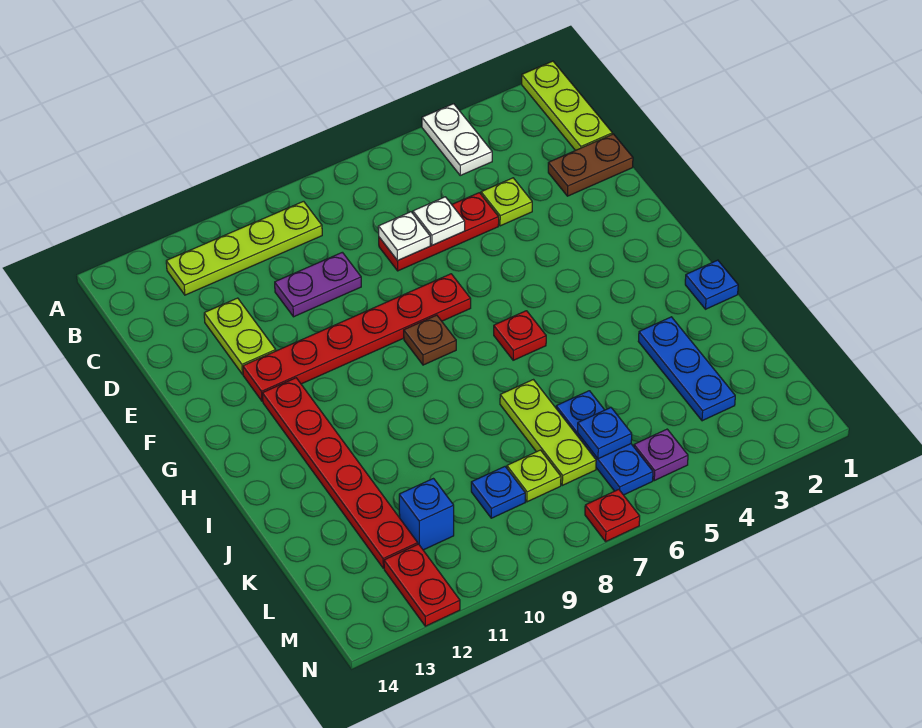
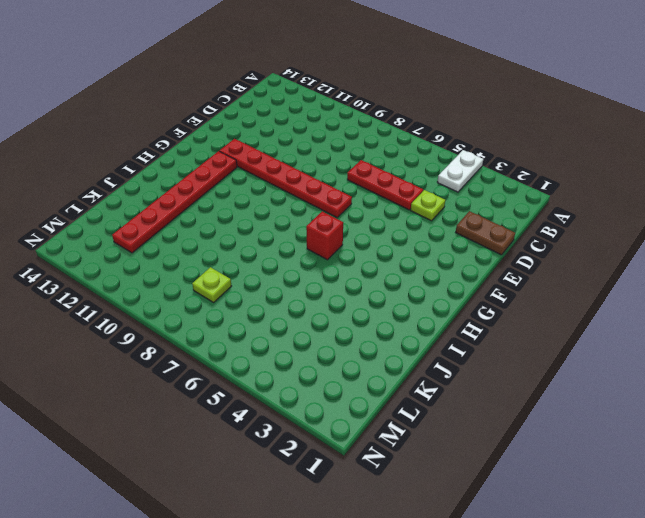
red 1x1 brick [306,211,343,260] -> red 1x1 plate [494,311,546,360]
none -> lime 1x3 plate [522,61,612,151]
none -> lime 1x4 plate [166,201,322,295]
none -> purple 1x2 plate [275,252,361,317]

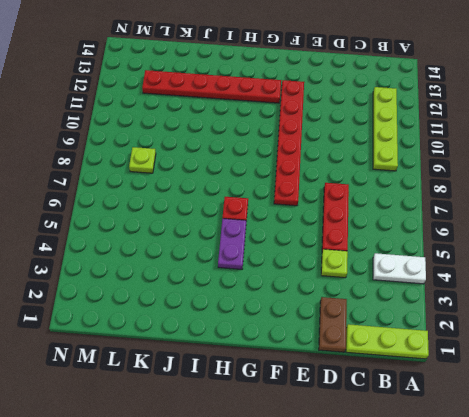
purple 1x2 plate [218,219,246,269] -> purple 1x2 plate moved to [275,252,361,317]
none -> lime 1x2 plate [204,298,276,374]
none -> brown 1x1 plate [404,315,456,365]
none -> blue 1x1 plate [685,260,738,309]

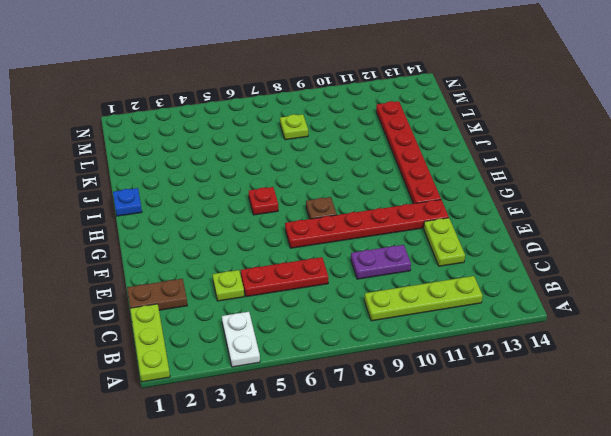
none -> blue 1x3 plate [638,317,735,421]
none -> lime 1x3 plate [500,380,596,485]
none -> blue 1x3 plate [556,391,653,495]

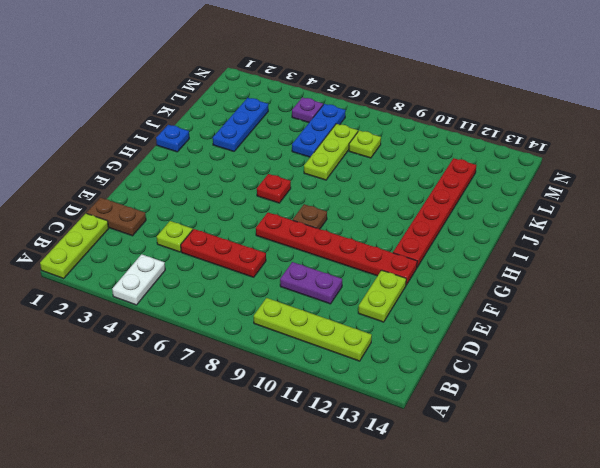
none -> blue 1x1 plate [471,467,525,518]
none -> blue 1x1 brick [399,479,454,550]
none -> red 1x2 plate [384,544,460,626]

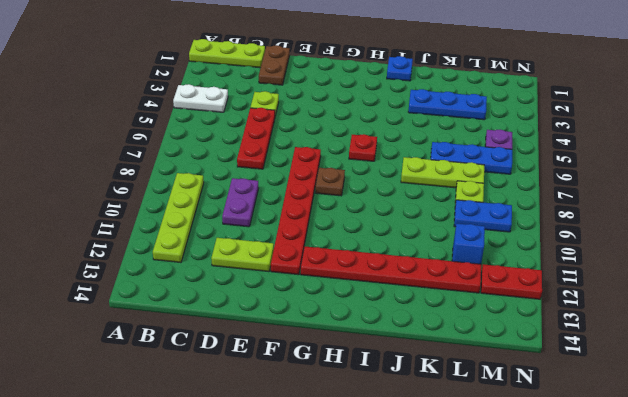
blue 1x2 plate [454,200,512,232] -> blue 1x1 plate [471,467,525,518]
none -> red 1x1 plate [585,489,640,541]
none -> white 1x1 plate [413,197,465,245]
none -> white 1x1 plate [378,212,430,261]

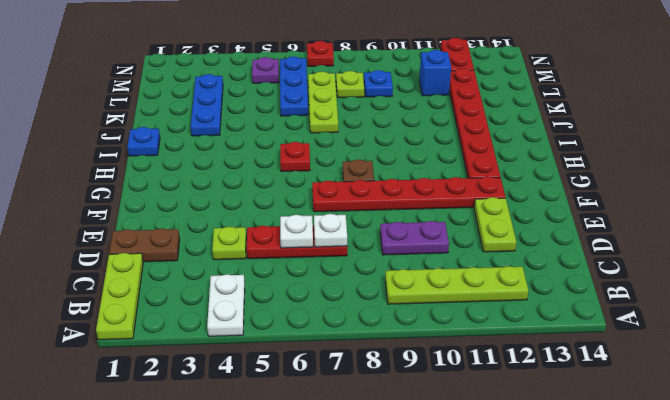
none -> blue 1x1 plate [578,407,632,459]

